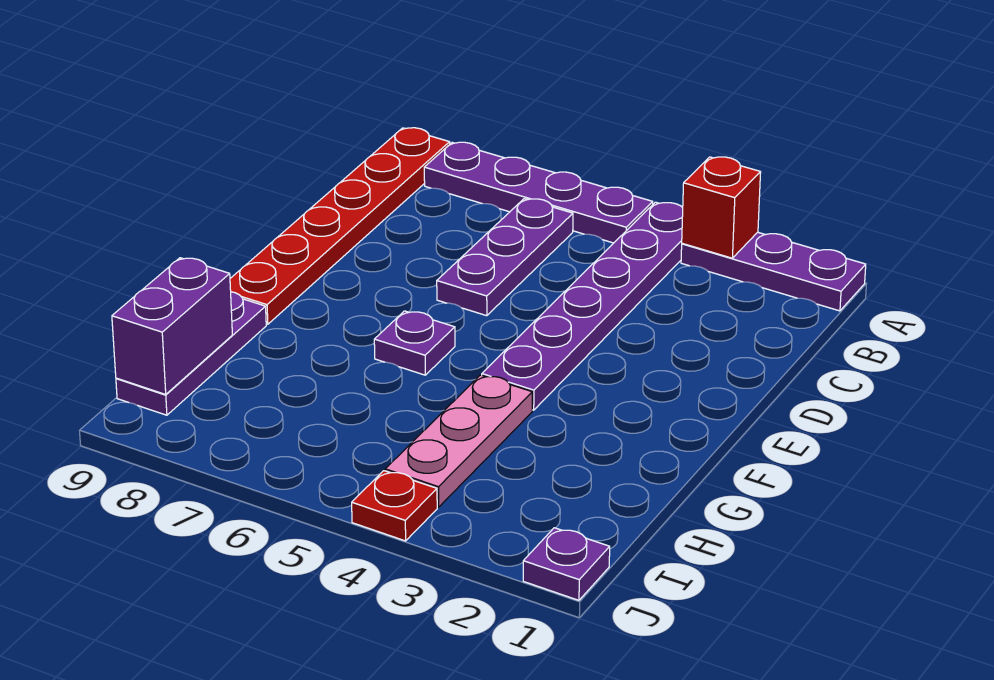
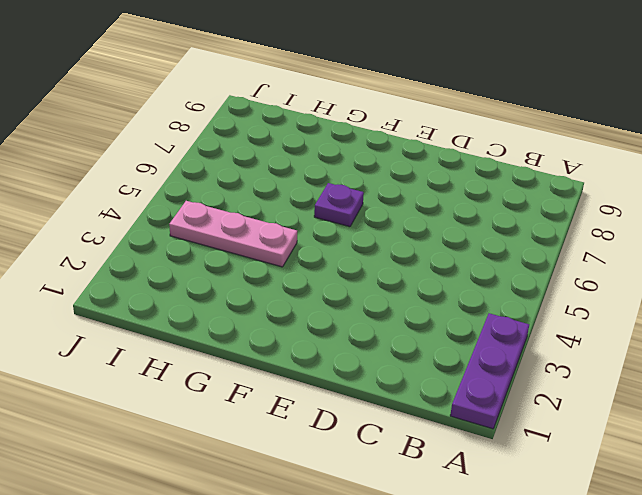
none -> purple 1x6 plate [482,202,683,410]
none -> purple 1x4 plate [424,142,653,243]
none -> red 1x6 plate [230,128,450,324]

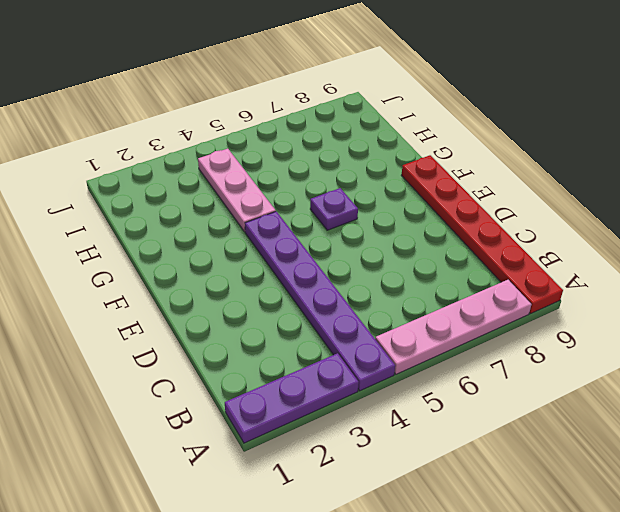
pink 1x4 plate [375,280,531,374] -> purple 1x4 plate [424,142,653,243]
none -> purple 1x3 plate [437,199,573,316]
none -> purple 1x3 plate [116,292,266,415]
none -> purple 1x1 plate [523,528,610,600]

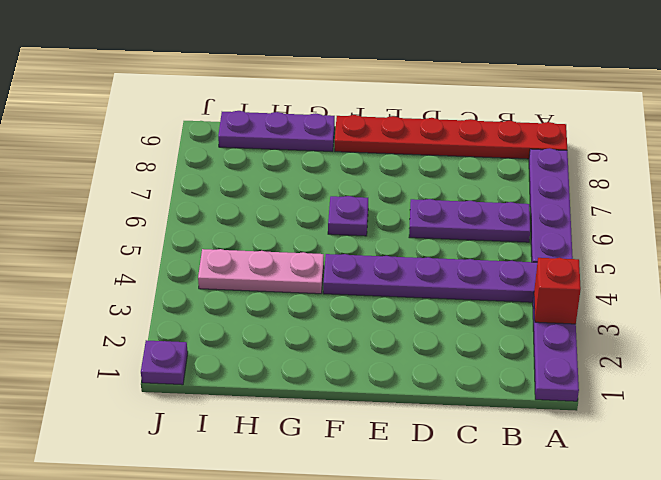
none -> red 1x1 plate [352,471,437,541]
none -> purple 1x2 brick [112,258,232,394]

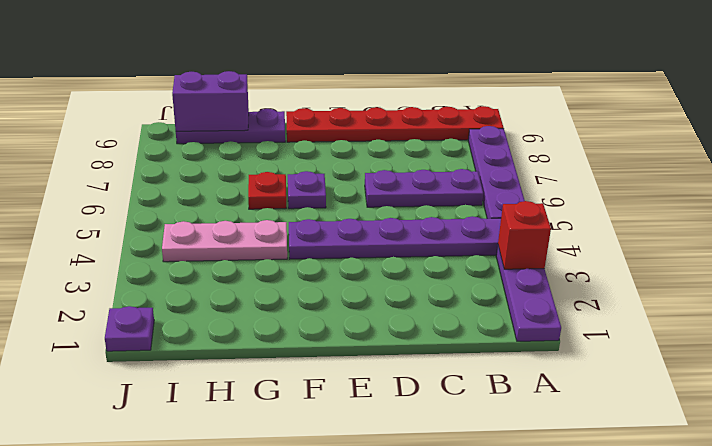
red 1x1 plate [248,172,286,209] -> red 1x1 plate moved to [352,471,437,541]

